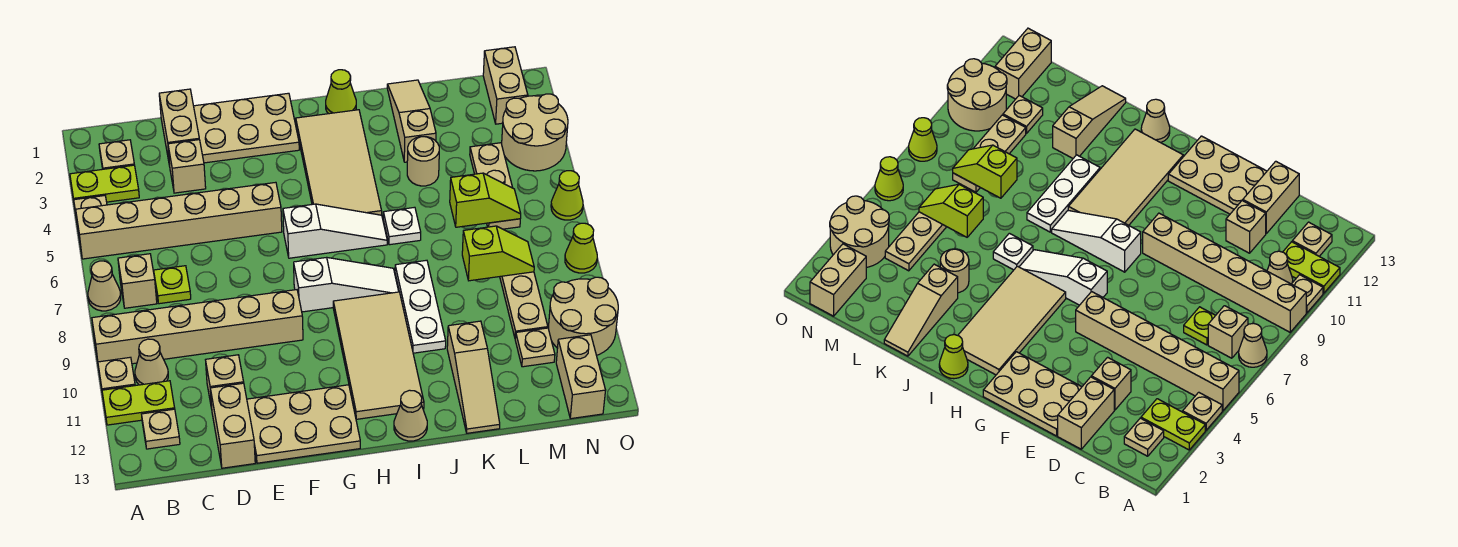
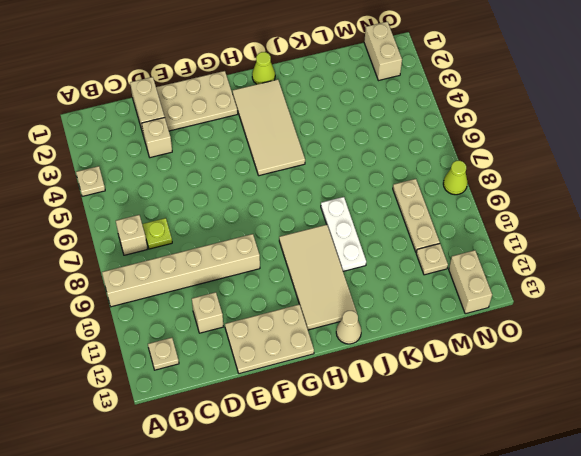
none -> lime 1x2 plate [70,165,139,202]
none -> tan 1x6 brick [76,182,282,259]
none -> tan 1x1 cone [88,261,121,311]
none -> tan 1x1 plate [98,357,135,390]

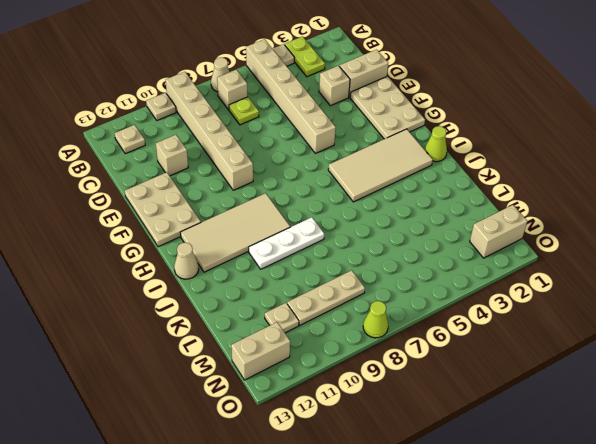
none -> lime 1x2 plate [102,381,175,425]
none -> tan 1x1 plate [99,140,134,169]
none -> tan 1x1 cone [135,339,168,385]
none -> tan 1x2 brick [210,383,255,468]

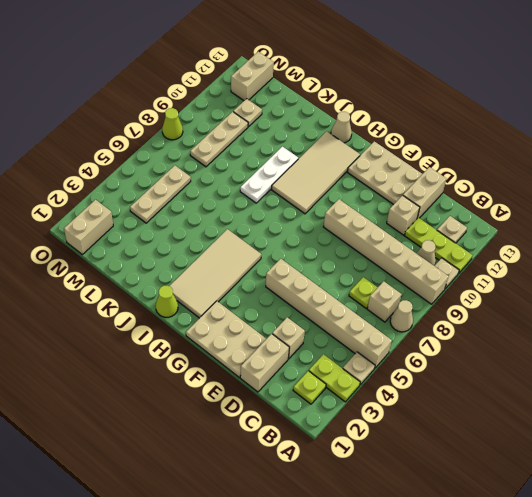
lime 1x3 plate [405,218,472,274] -> lime 1x2 plate [102,381,175,425]
lime 1x1 plate [293,371,326,404] -> tan 1x1 plate [99,140,134,169]
none -> white 1x3 slope [283,204,387,258]
none -> white 1x3 slope [294,258,399,312]
none -> white 1x1 plate [383,207,421,245]
none -> tan 1x3 slope [387,80,436,162]

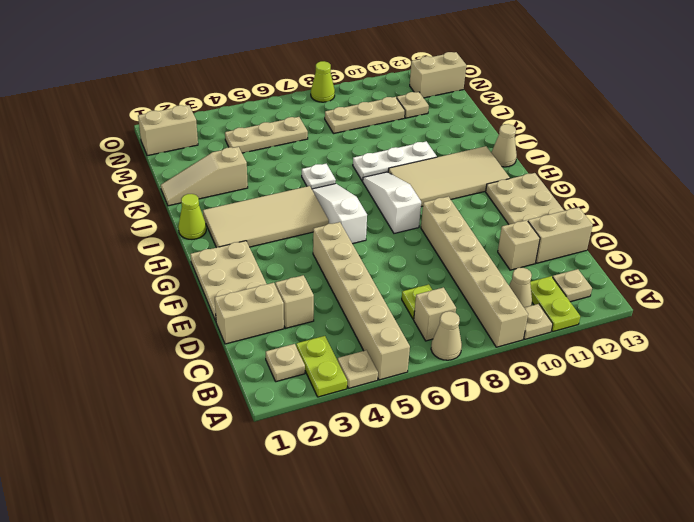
none -> tan 1x1 round brick [407,137,439,186]
none -> tan 1x3 slope [447,321,500,433]
none -> tan 2x2 round brick [502,94,568,171]
none -> tan 2x2 round brick [548,277,618,355]

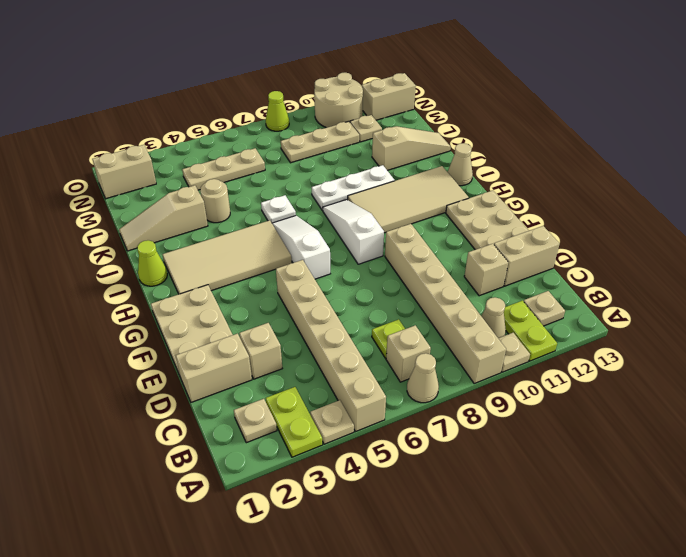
none -> tan 2x2 round brick [502,94,568,171]
none -> lime 1x1 cone [551,171,583,220]
none -> lime 1x2 slope [450,173,521,227]
none -> lime 1x2 slope [462,226,534,281]

